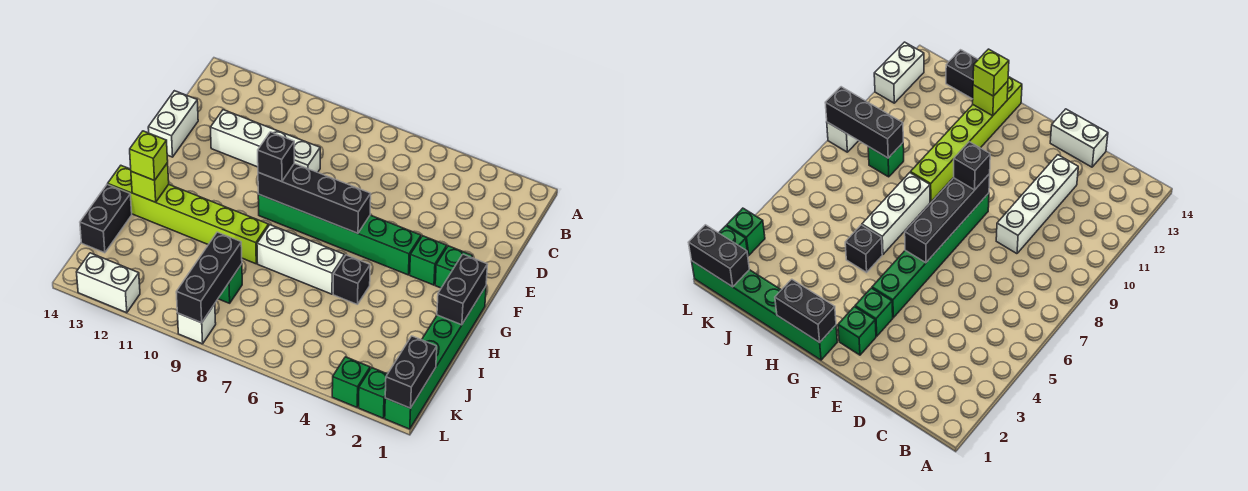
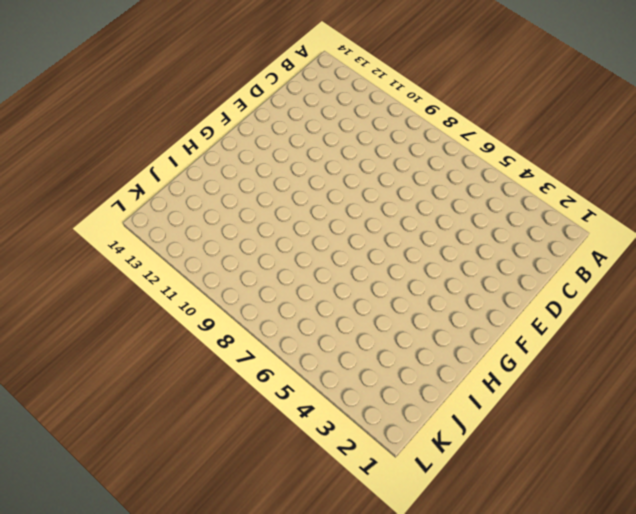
none -> white 1x4 brick [210,110,320,172]
none -> white 1x2 brick [148,91,198,157]
none -> green 1x1 brick [435,246,473,288]

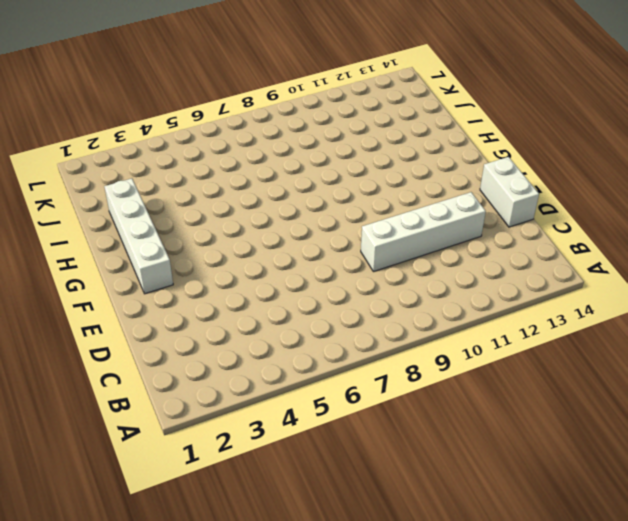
white 1x4 brick [104,178,173,294] -> green 1x1 brick [435,246,473,288]
none -> green 1x1 brick [410,236,447,285]
none -> green 1x6 brick [258,194,421,275]
none -> green 1x6 brick [385,287,486,429]

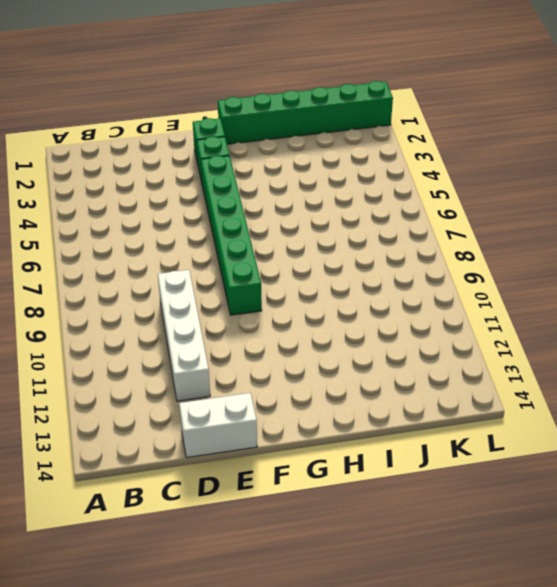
none -> black 1x1 brick [333,255,370,305]
none -> white 1x3 brick [257,225,345,294]
none -> lime 1x6 brick [108,166,269,264]

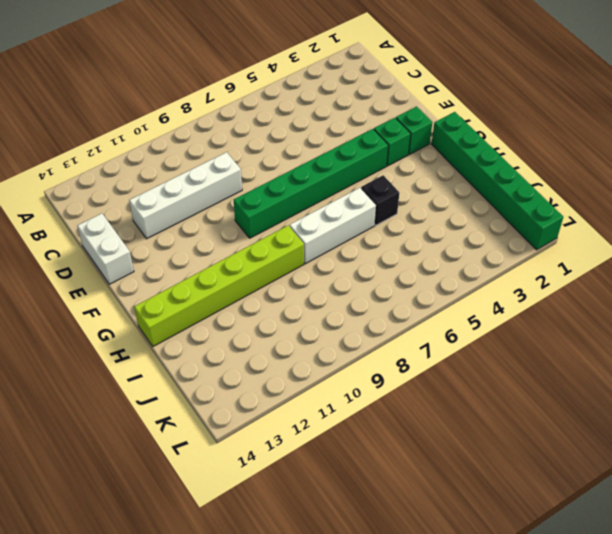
none -> black 1x2 brick [80,184,132,253]
none -> green 1x1 brick [218,264,242,303]
none -> green 1x1 brick [359,368,387,418]

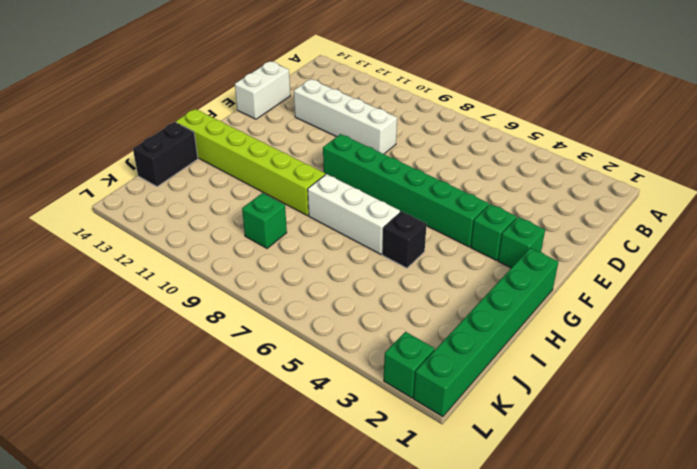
none -> green 1x1 brick [332,357,370,407]
none -> white 1x1 brick [177,304,216,344]
none -> white 1x2 brick [77,253,140,313]

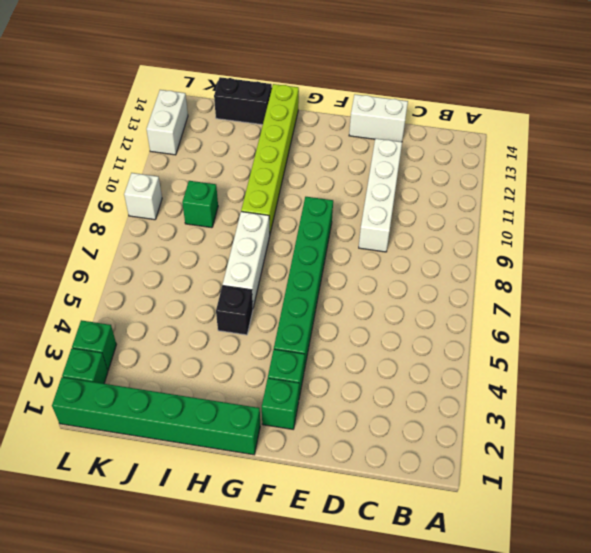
none -> black 1x4 brick [258,163,371,233]
none -> black 1x2 brick [437,254,488,325]
none -> lime 1x1 brick [131,163,169,202]

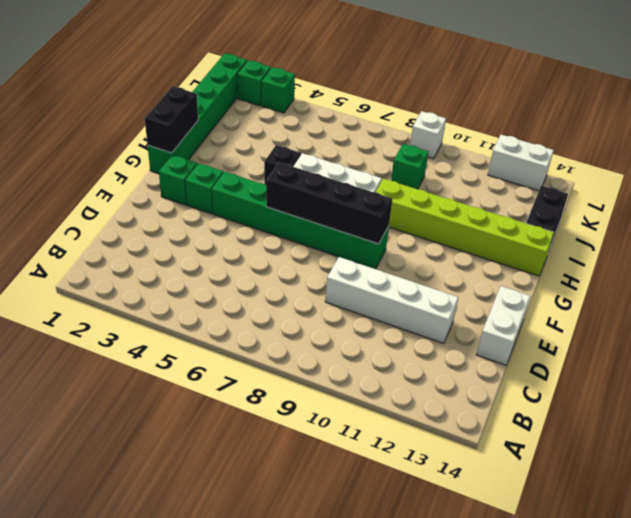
none -> lime 1x1 brick [131,163,169,202]
none -> black 1x3 brick [176,232,242,323]
none -> black 1x2 brick [385,336,437,408]

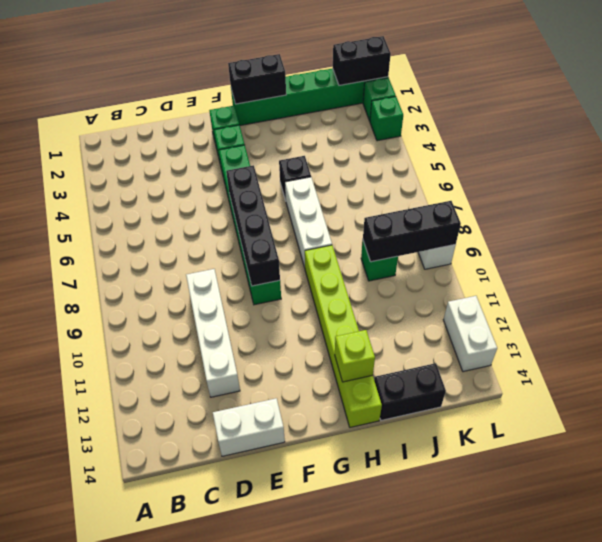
none -> black 1x1 brick [258,132,294,182]
none -> lime 1x1 brick [130,131,168,181]

